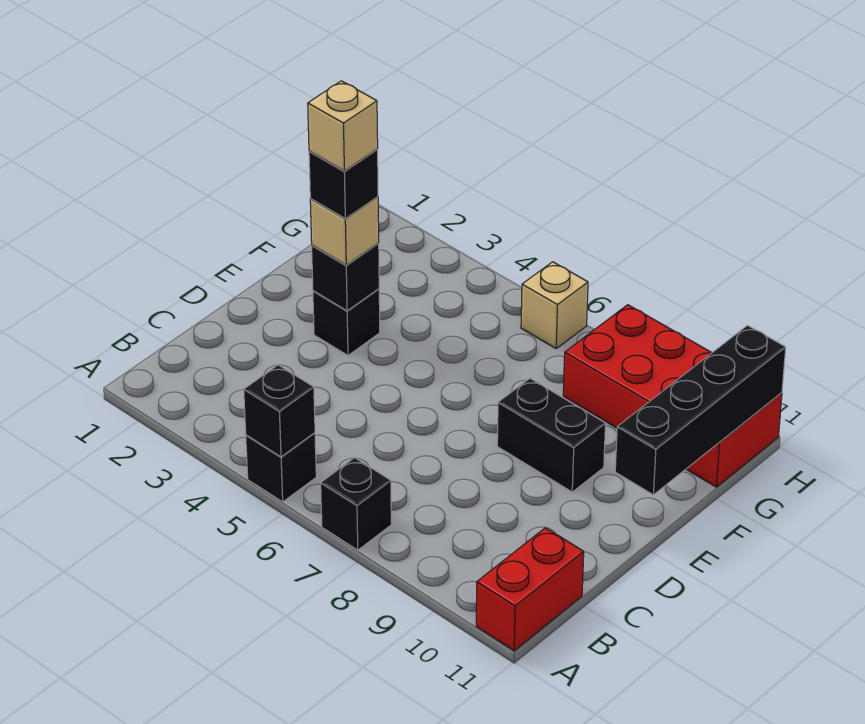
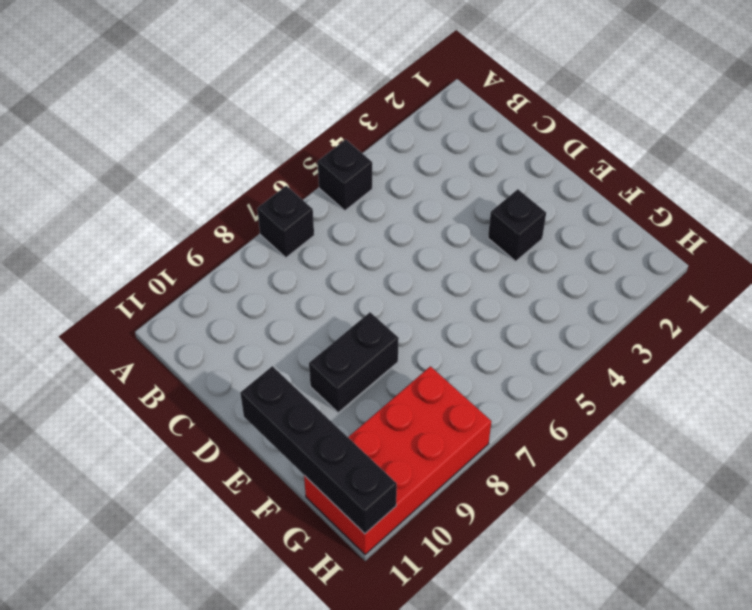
none -> red 1x2 brick [476,528,584,651]
none -> tan 1x1 brick [521,262,588,348]
none -> black 1x1 brick [244,365,315,457]

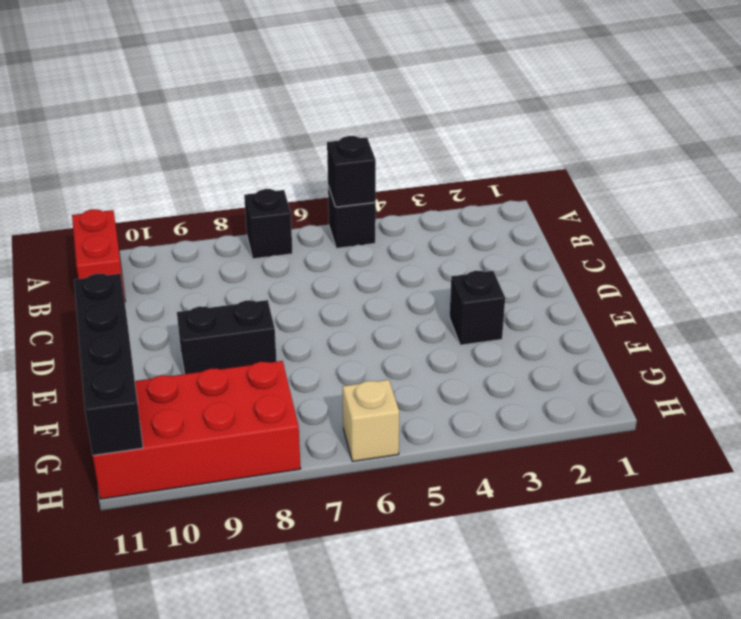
none -> black 1x1 brick [312,243,379,311]
none -> tan 1x1 brick [310,197,379,265]
none -> black 1x1 brick [309,150,378,219]

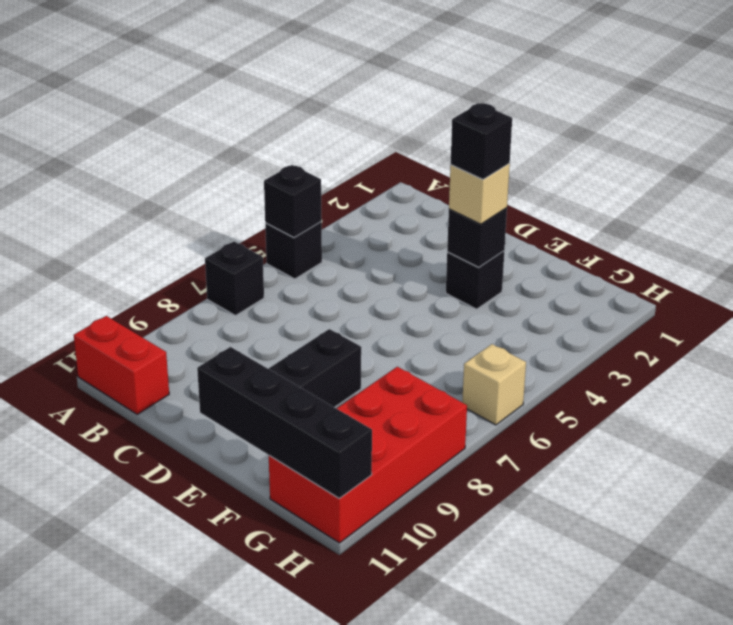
none -> tan 1x1 brick [308,81,378,171]

